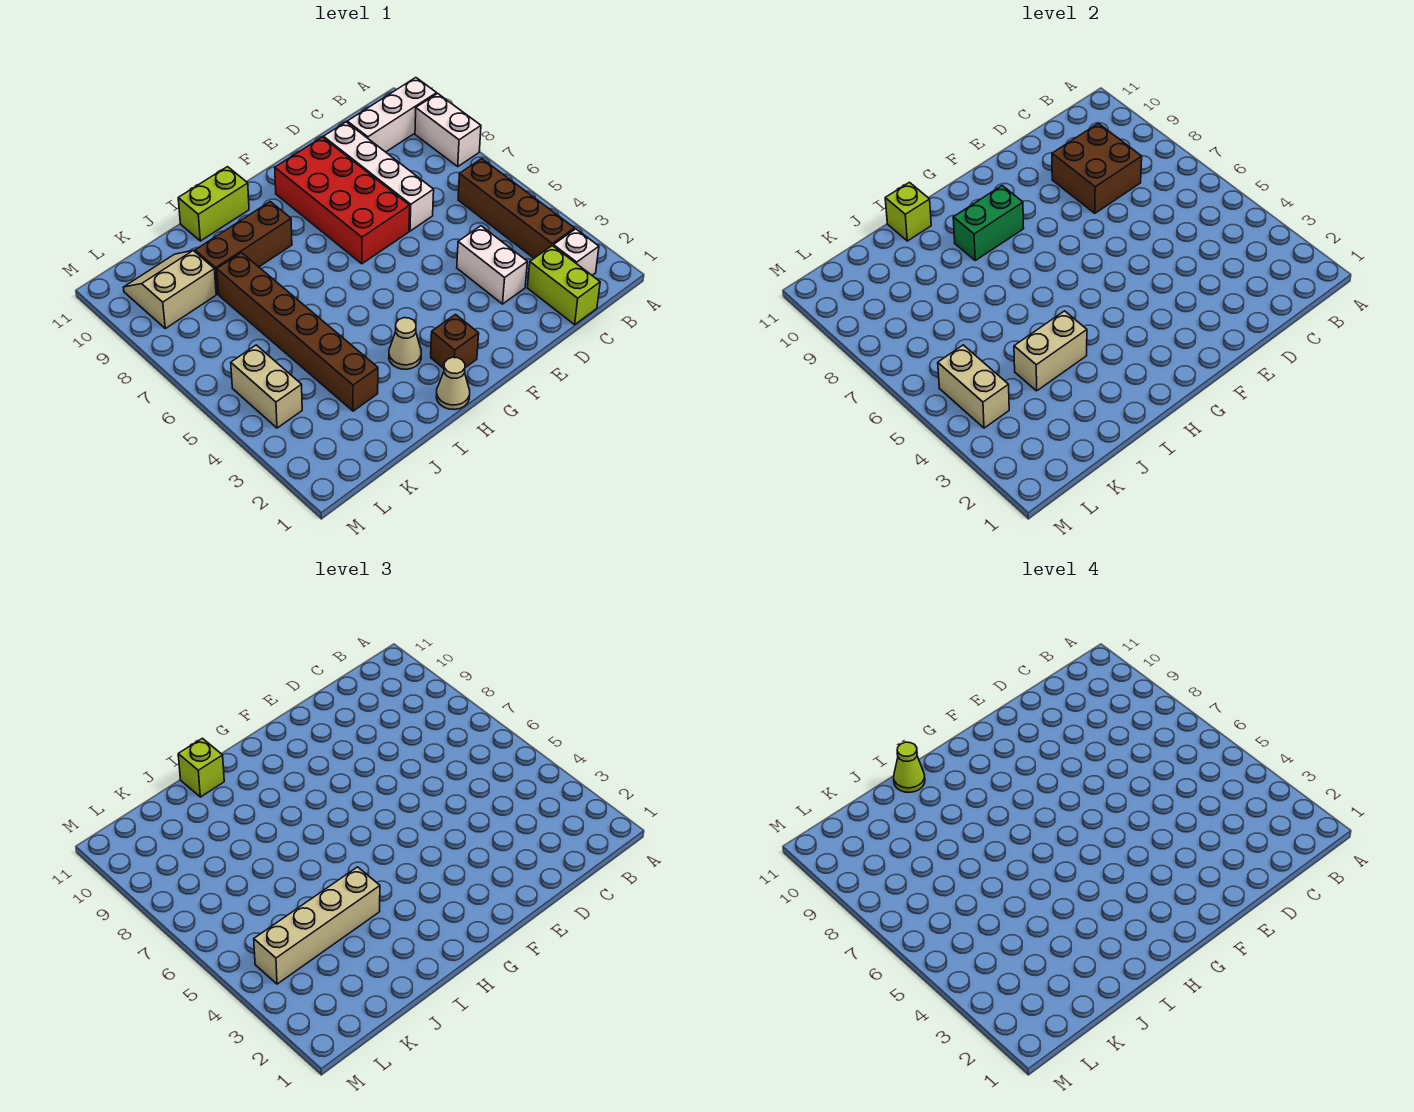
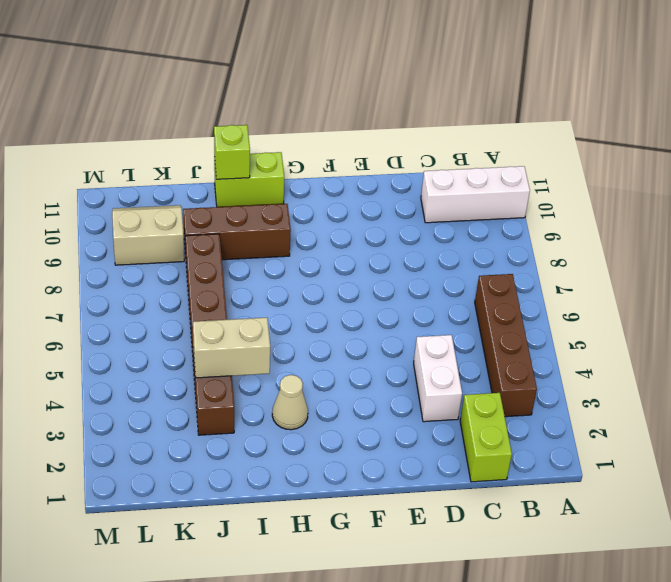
none -> white 1x2 brick [415,94,481,166]
none -> white 1x1 brick [553,229,599,275]
none -> white 1x4 brick [323,122,434,231]

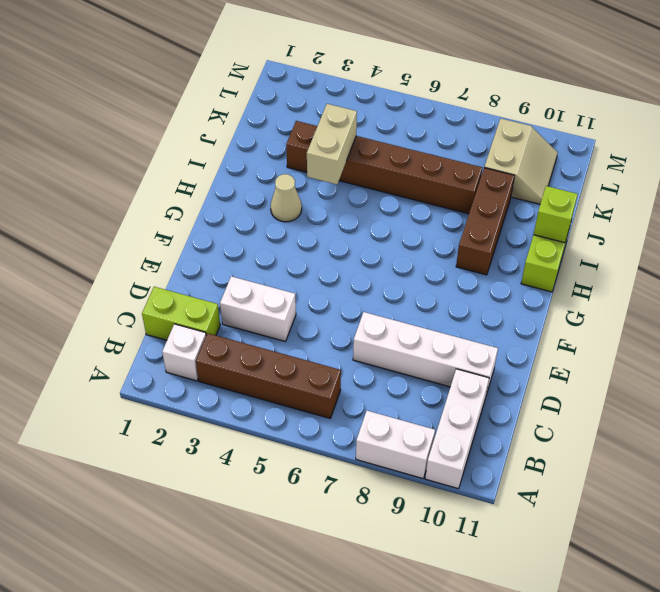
none -> red 2x4 brick [275,137,410,264]
none -> brown 1x1 brick [431,315,479,368]
none -> tan 1x1 cone [436,357,470,409]

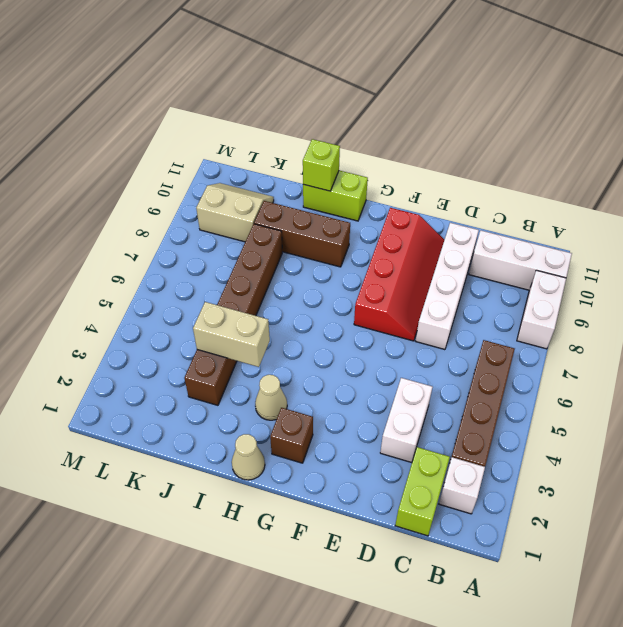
red 2x4 slope [354,208,444,341] -> red 2x4 brick [275,137,410,264]
none -> tan 1x2 brick [231,345,302,428]
none -> brown 2x2 brick [1052,123,1142,213]
none -> green 1x2 brick [953,186,1024,260]

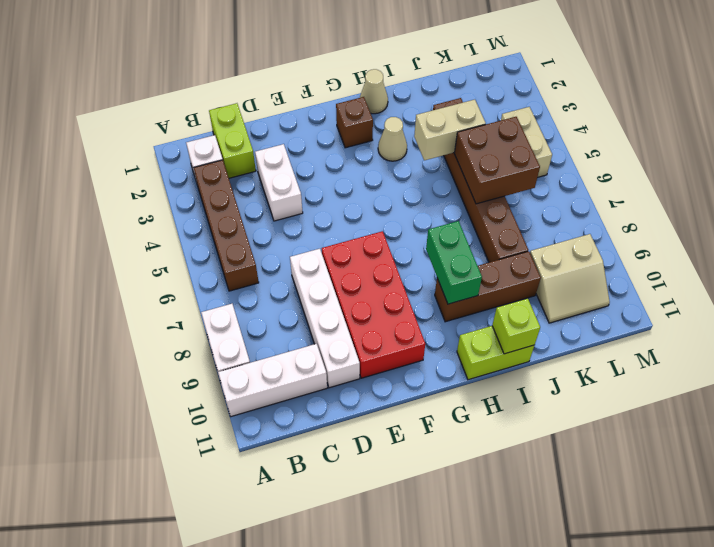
green 1x2 brick [426,221,482,304] -> green 1x2 brick turned to [953,186,1024,260]
brown 2x2 brick [454,117,540,204] -> brown 2x2 brick moved to [1052,123,1142,213]
none -> tan 1x2 brick [938,345,1009,428]
none -> tan 1x4 brick [254,867,380,984]
none -> lime 1x1 brick [178,738,224,797]

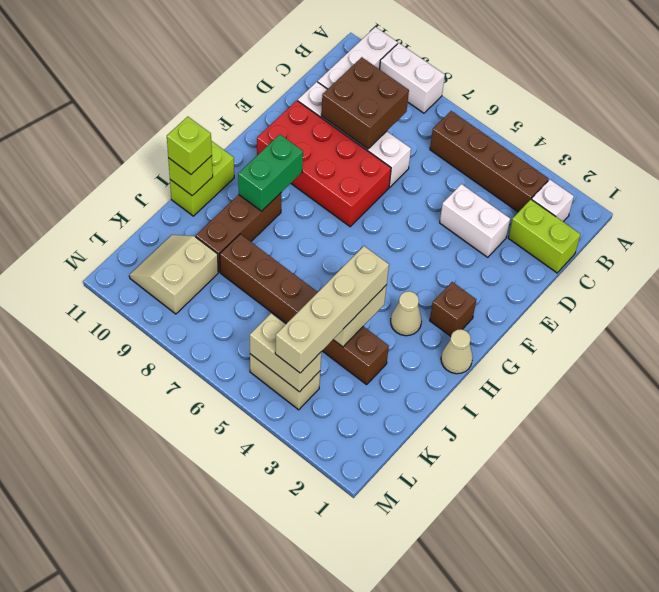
none -> lime 1x1 cone [894,742,925,792]

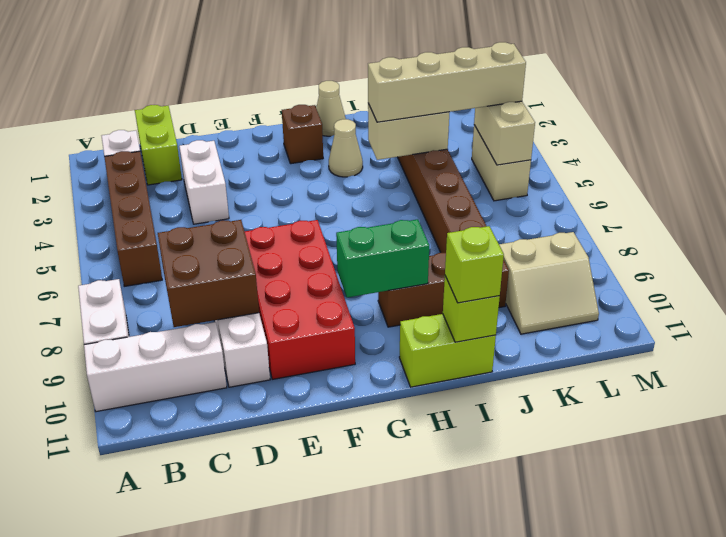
none -> lime 1x1 cone [894,742,925,792]

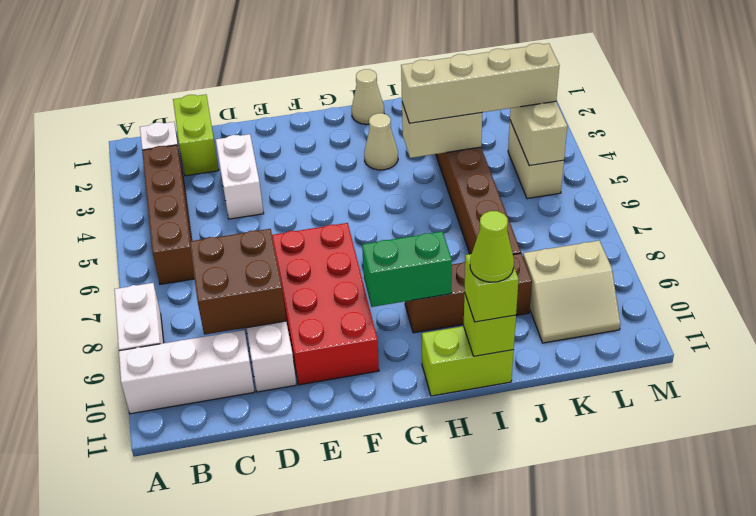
none -> brown 1x1 brick [431,315,479,368]

